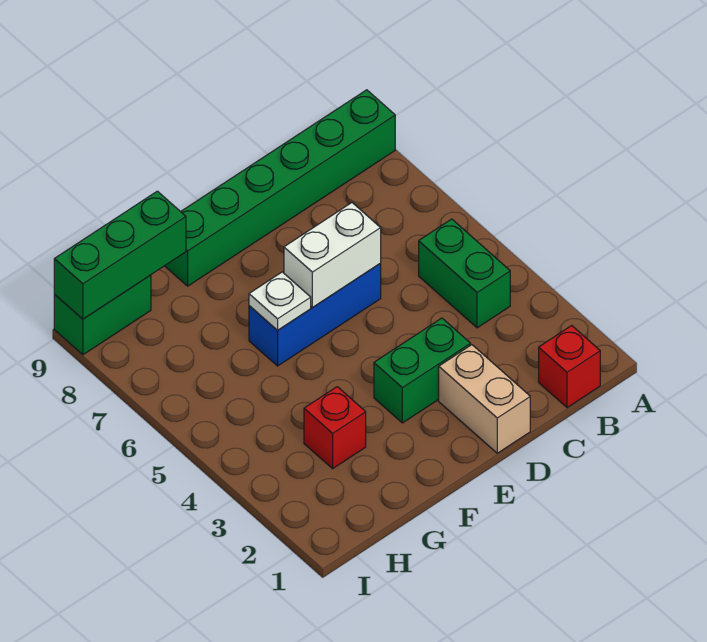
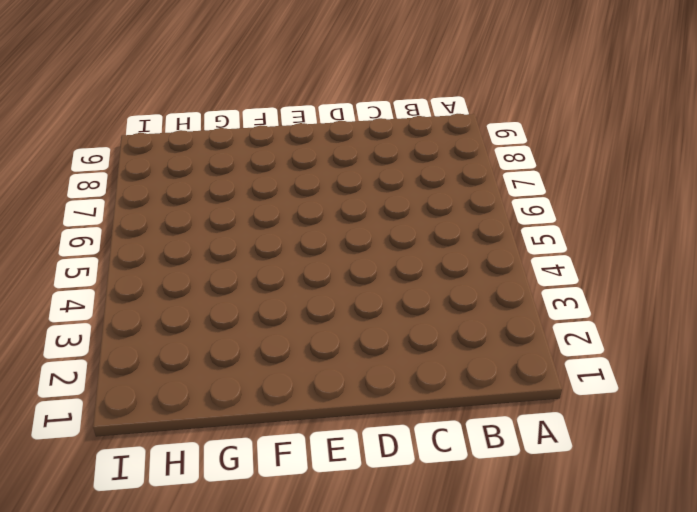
none -> green 1x6 brick [165,90,395,286]
none -> red 1x1 brick [539,326,600,408]

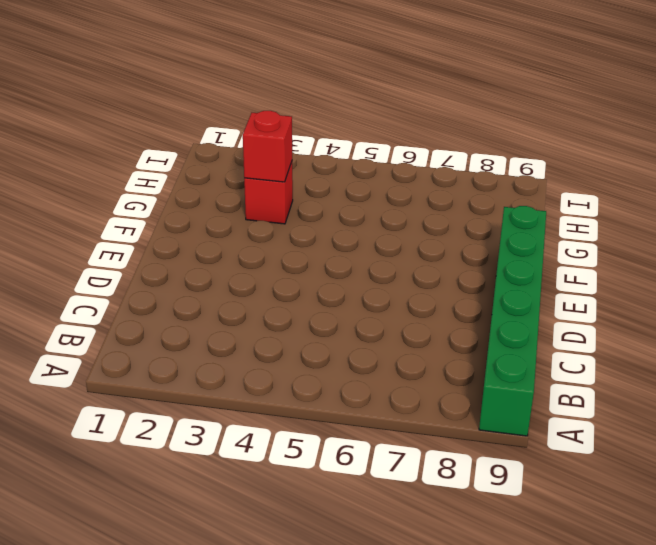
red 1x1 brick [243,111,292,182] -> red 1x1 brick moved to [539,326,600,408]
none -> green 1x2 brick [419,219,510,328]
none -> tan 1x2 brick [439,345,530,453]

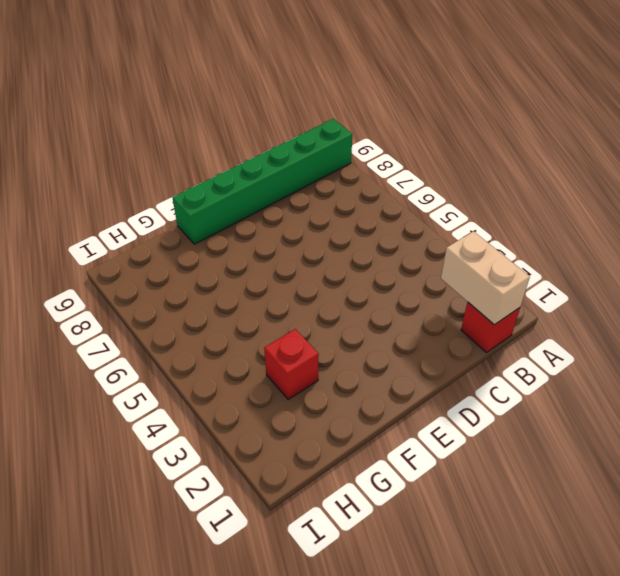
tan 1x2 brick [441,231,530,325] -> tan 1x2 brick moved to [439,345,530,453]
none -> green 1x2 brick [419,219,510,328]
none -> green 1x2 brick [374,318,471,423]

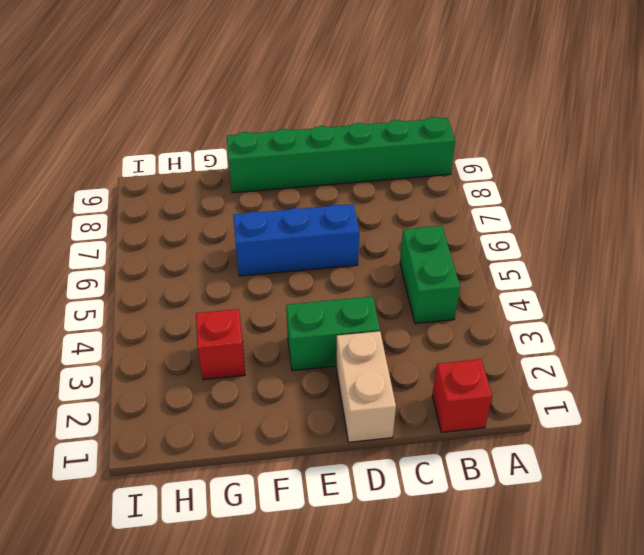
none -> green 1x2 brick [54,275,151,355]
none -> white 1x2 brick [284,203,381,307]

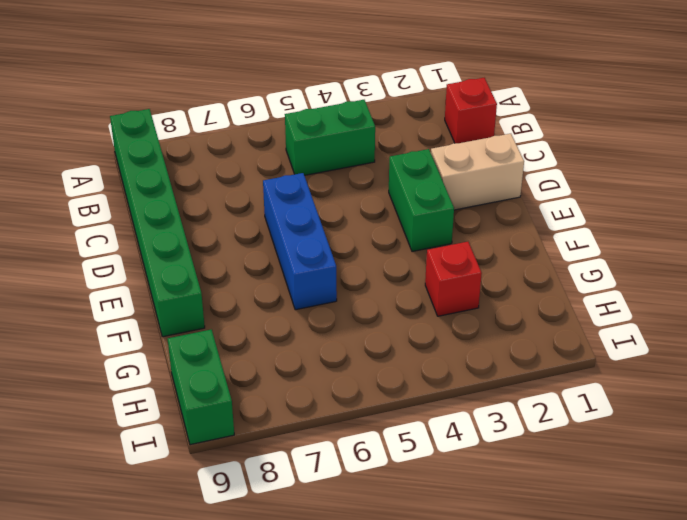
none -> white 1x2 brick [284,203,381,307]
none -> white 1x1 plate [249,272,311,330]

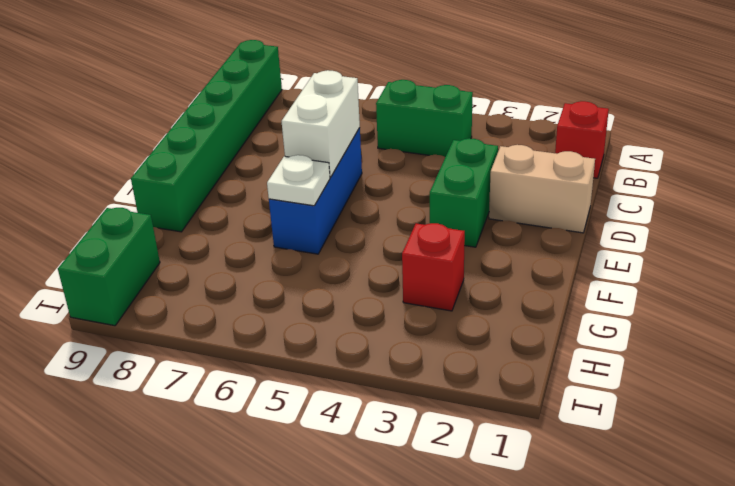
none -> green 1x3 brick [54,191,186,319]

